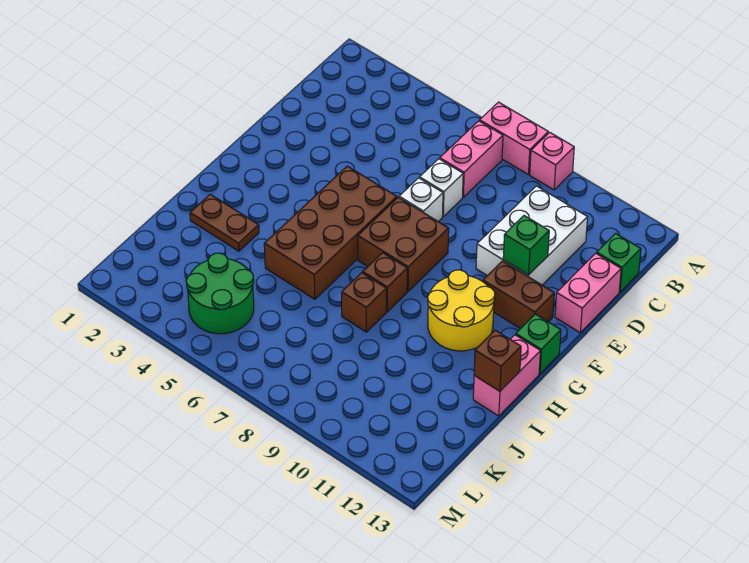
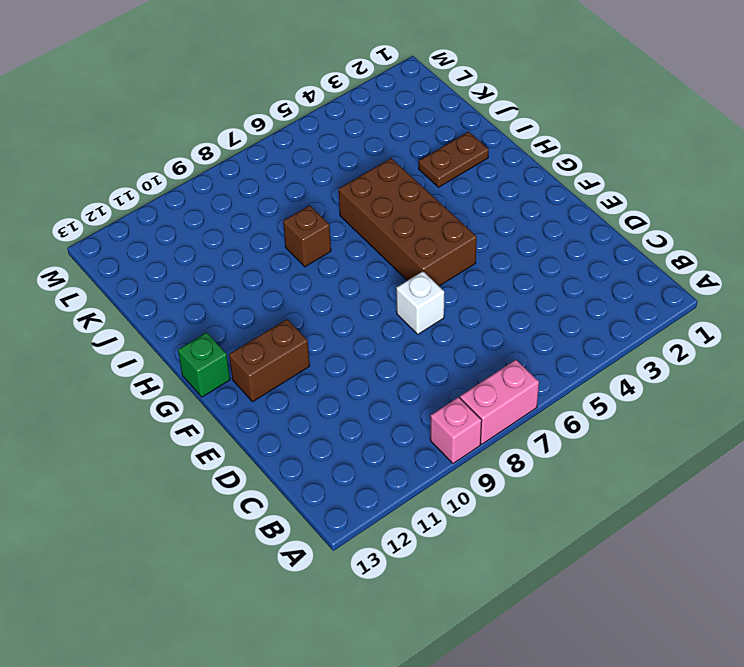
none -> pink 1x2 brick [440,121,503,197]
none -> white 2x3 brick [476,186,588,285]
none -> green 1x1 brick [597,233,641,292]

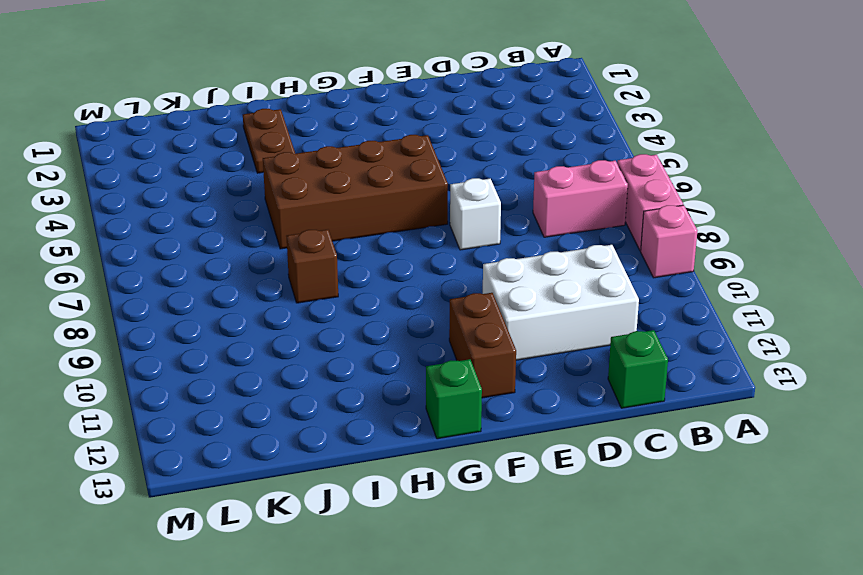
none -> white 1x1 brick [420,159,463,216]
none -> pink 1x2 brick [555,253,621,333]
none -> brown 2x2 brick [358,197,449,291]

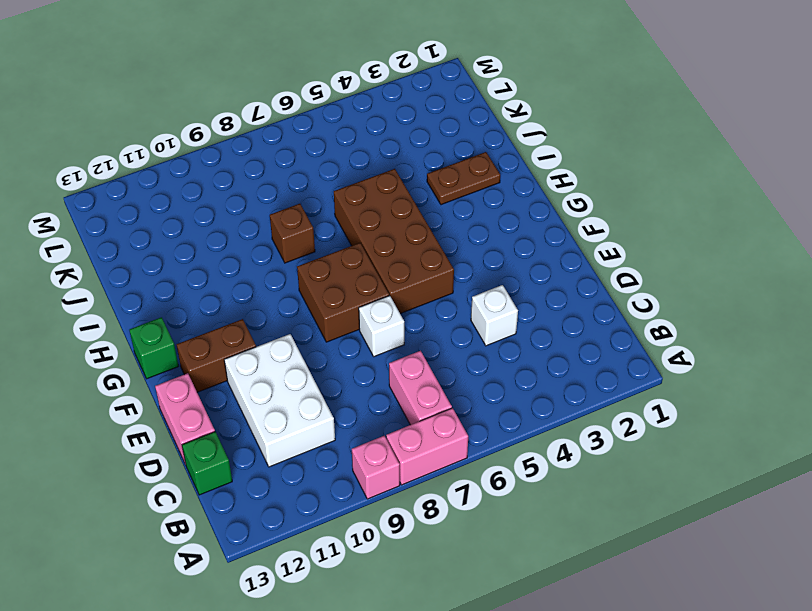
white 1x1 brick [471,285,518,346] -> white 1x1 brick moved to [420,159,463,216]
none -> yellow 2x2 round brick [428,270,495,351]
none -> brown 1x1 brick [363,253,407,312]
none -> pink 1x2 brick [473,335,540,416]

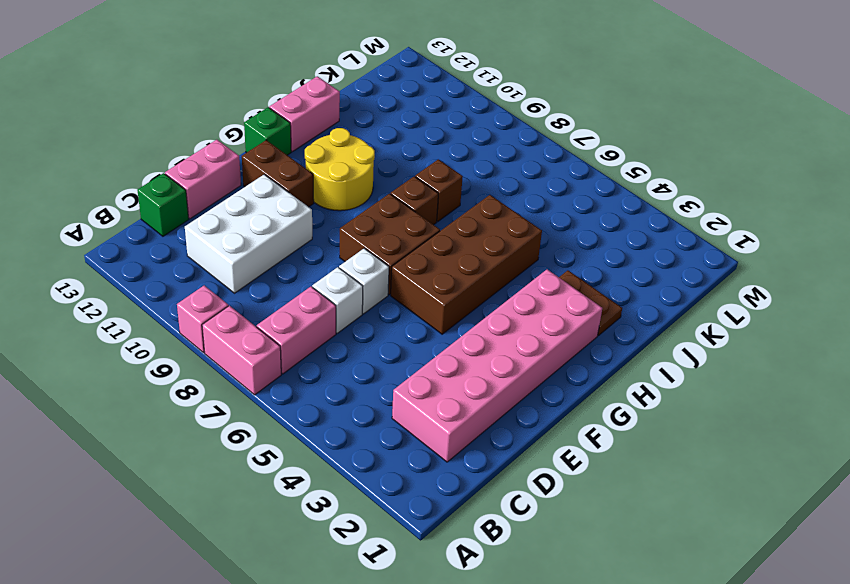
pink 2x6 brick [392,269,602,462] -> none
none -> green 2x2 round brick [186,253,254,334]
none -> green 1x1 brick [503,216,549,275]
none -> brown 1x1 brick [474,330,521,391]

